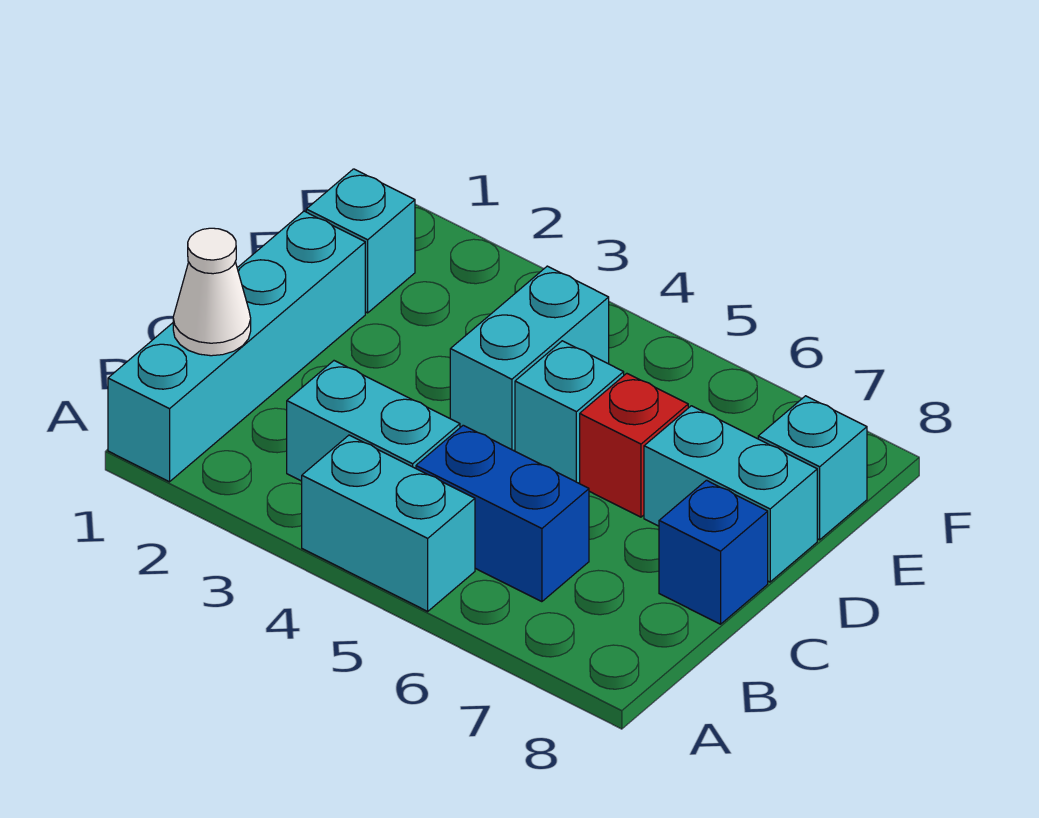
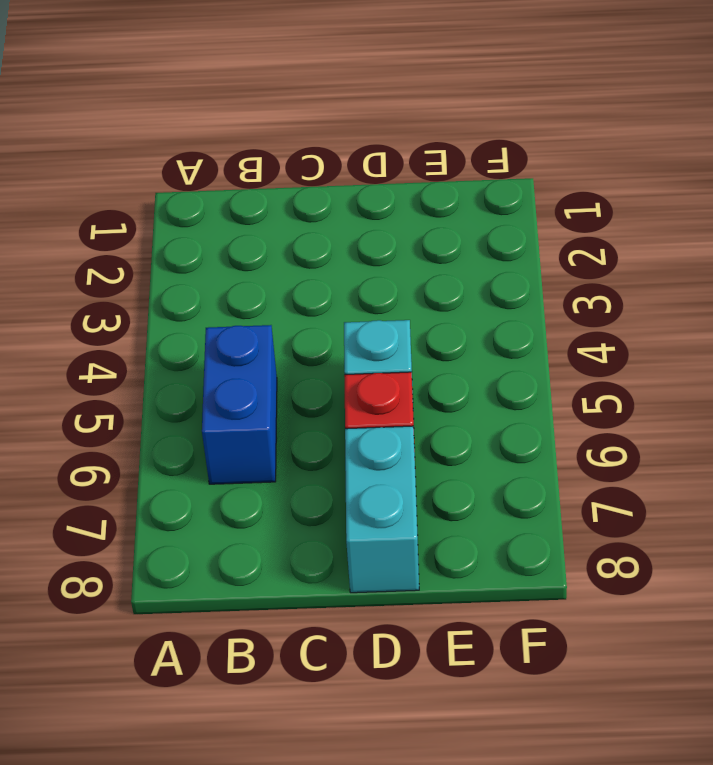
none -> cyan 1x4 brick [108,211,365,482]
none -> cyan 1x2 brick [302,435,475,611]
none -> cyan 1x2 brick [287,361,460,481]

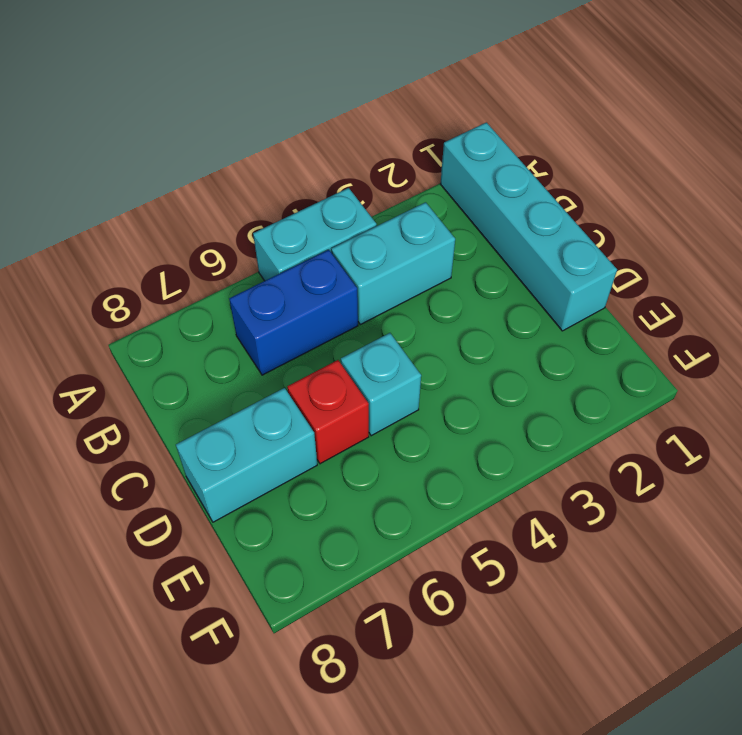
none -> blue 1x1 brick [659,480,768,624]
none -> cyan 1x2 brick [450,266,609,451]
none -> cyan 1x1 brick [306,169,415,313]

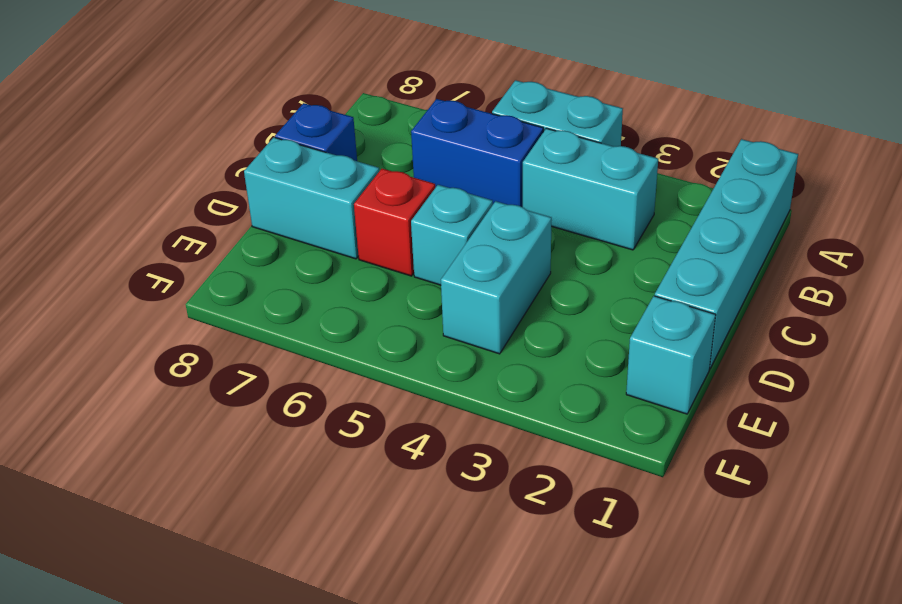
none -> cyan 1x1 brick [758,396,867,540]
none -> white 1x1 cone [173,228,251,356]

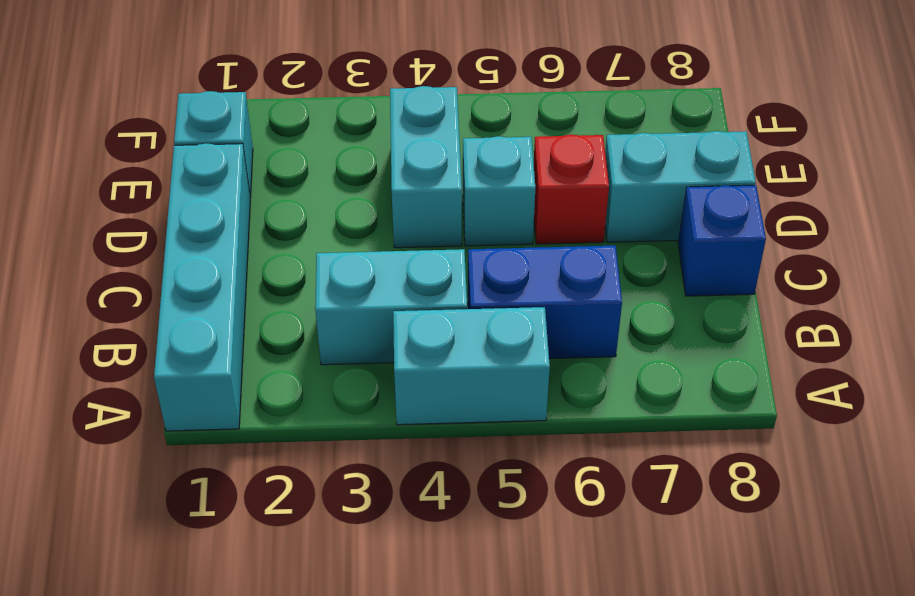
none -> cyan 1x1 brick [758,396,867,540]
none -> white 1x1 cone [173,228,251,356]

